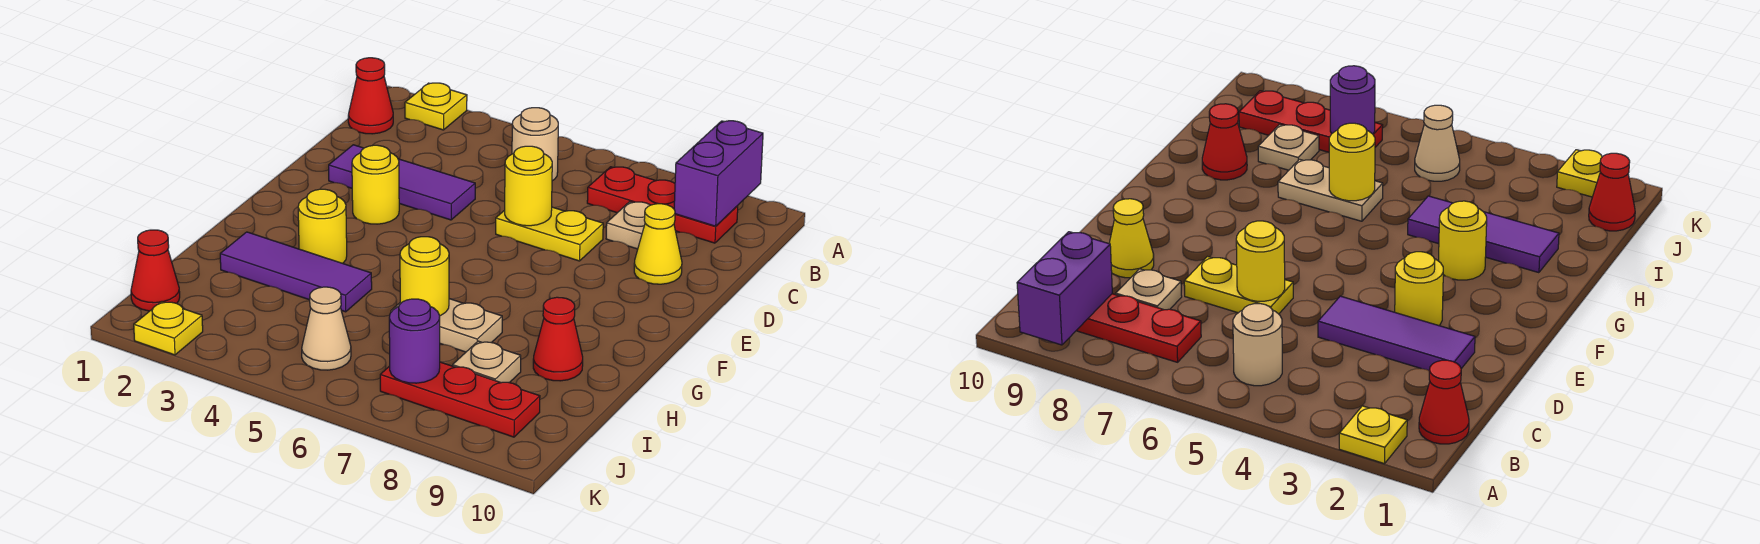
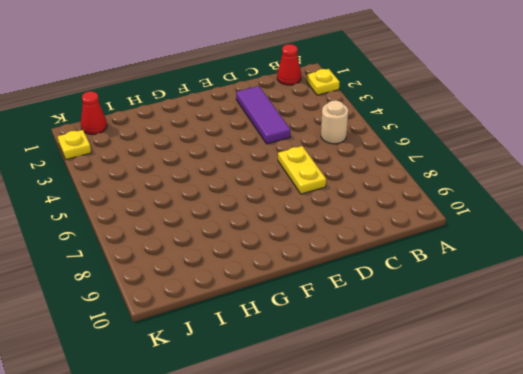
none -> red 1x3 plate [587,167,738,243]
none -> tan 1x1 plate [606,202,650,249]
none -> yellow 1x1 cone [634,204,682,284]

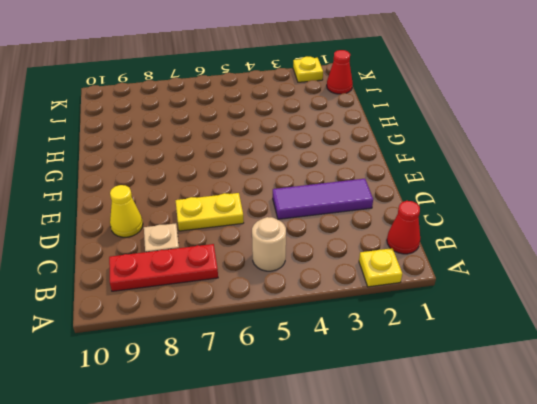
none -> yellow 1x1 round brick [352,145,399,224]
none -> yellow 1x1 round brick [298,189,347,263]
none -> purple 1x3 tile [220,232,372,312]

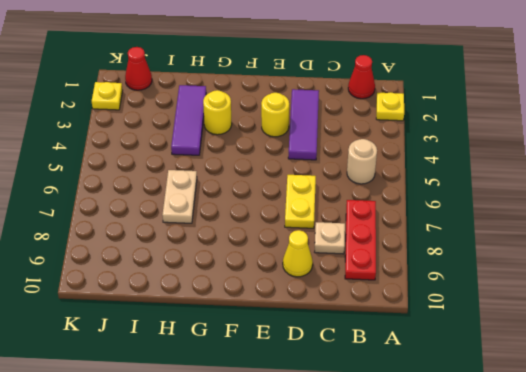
none -> red 1x1 cone [533,297,583,381]
none -> tan 1x1 plate [453,341,521,383]
none -> tan 1x1 cone [302,287,351,370]

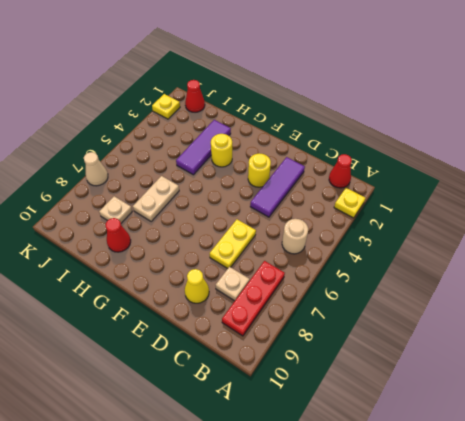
tan 1x1 cone [84,152,108,186] -> tan 1x1 cone moved to [302,287,351,370]
none -> red 1x3 plate [380,362,540,437]
none -> purple 1x2 brick [674,121,763,226]
none -> yellow 1x1 round brick [505,146,552,226]

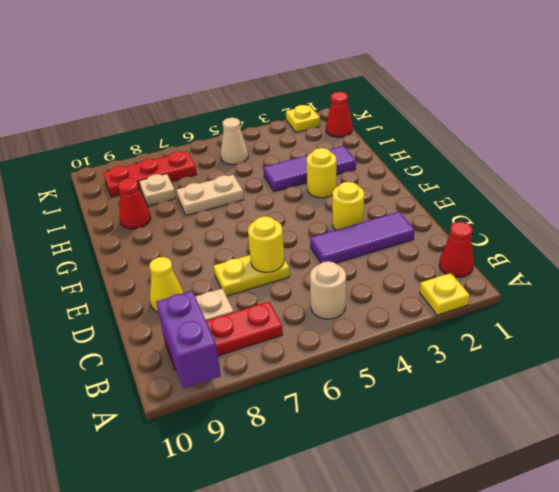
none -> yellow 1x1 round brick [400,237,449,316]
none -> purple 1x1 round brick [389,299,440,383]

